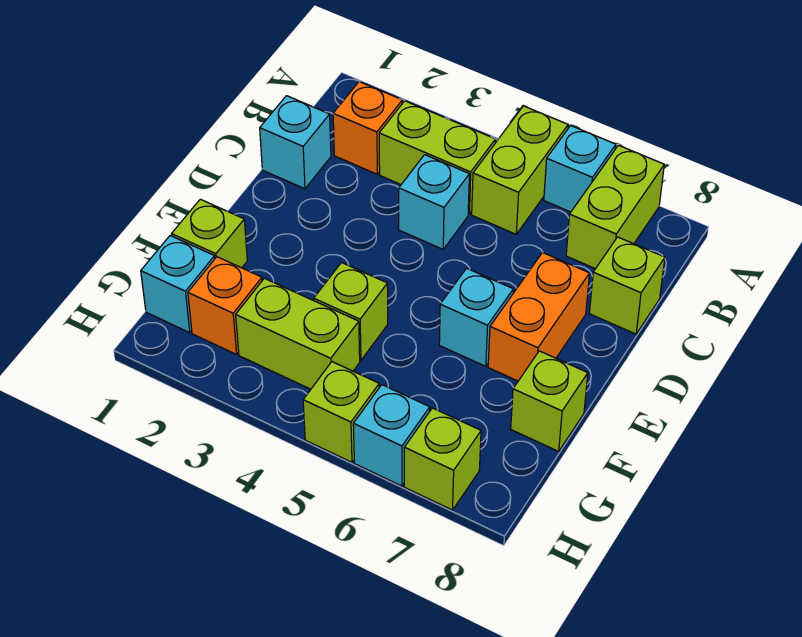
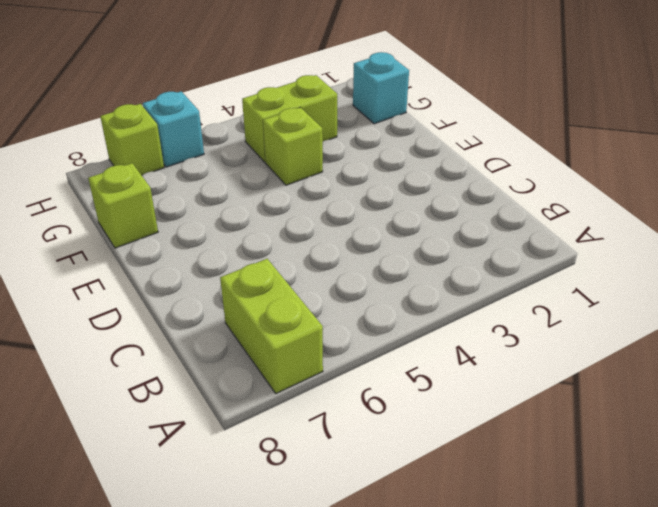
none -> lime 1x2 brick [472,106,568,234]
none -> cyan 1x1 brick [544,126,616,212]
none -> orange 1x1 brick [333,82,402,174]

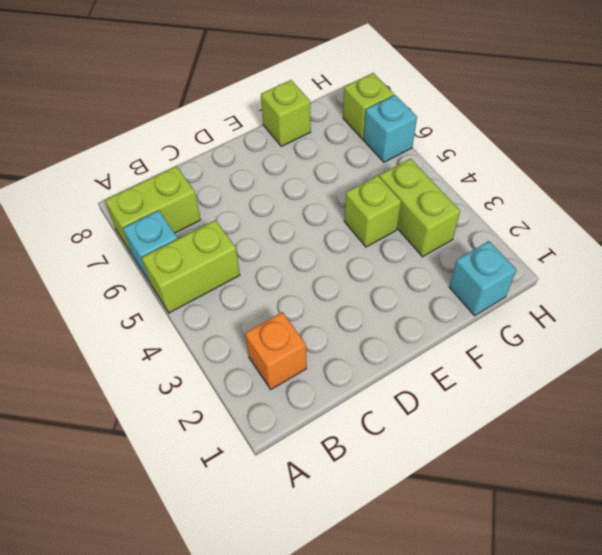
none -> lime 1x2 brick [379,101,496,214]
none -> cyan 1x1 brick [260,96,331,189]
none -> cyan 1x1 brick [399,155,469,249]

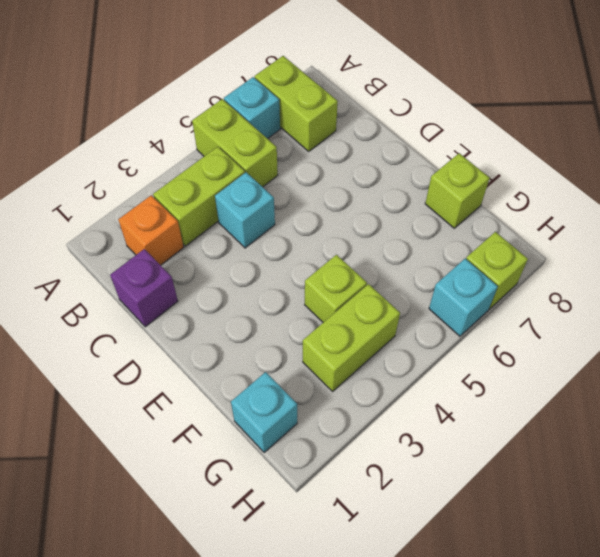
purple 1x1 brick [110,249,178,327] -> cyan 1x1 brick [260,96,331,189]
none -> lime 1x1 brick [589,237,665,334]
none -> orange 1x2 brick [488,252,590,381]
none -> cyan 1x1 brick [439,268,513,366]

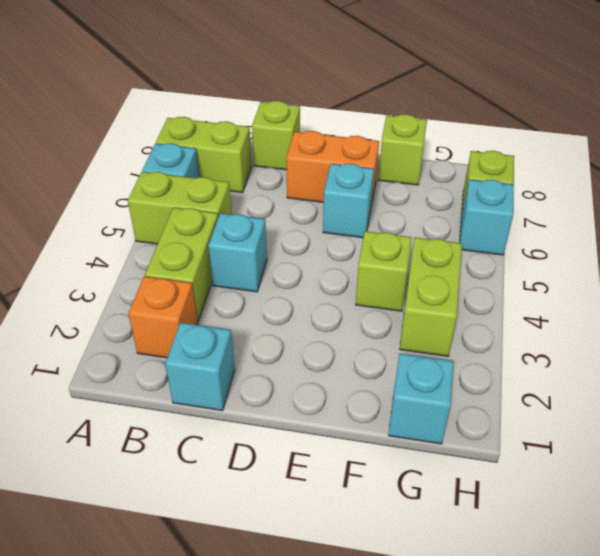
none -> lime 1x1 brick [172,199,247,268]
none -> orange 1x1 brick [188,257,262,354]
none -> lime 1x1 brick [303,362,379,462]

